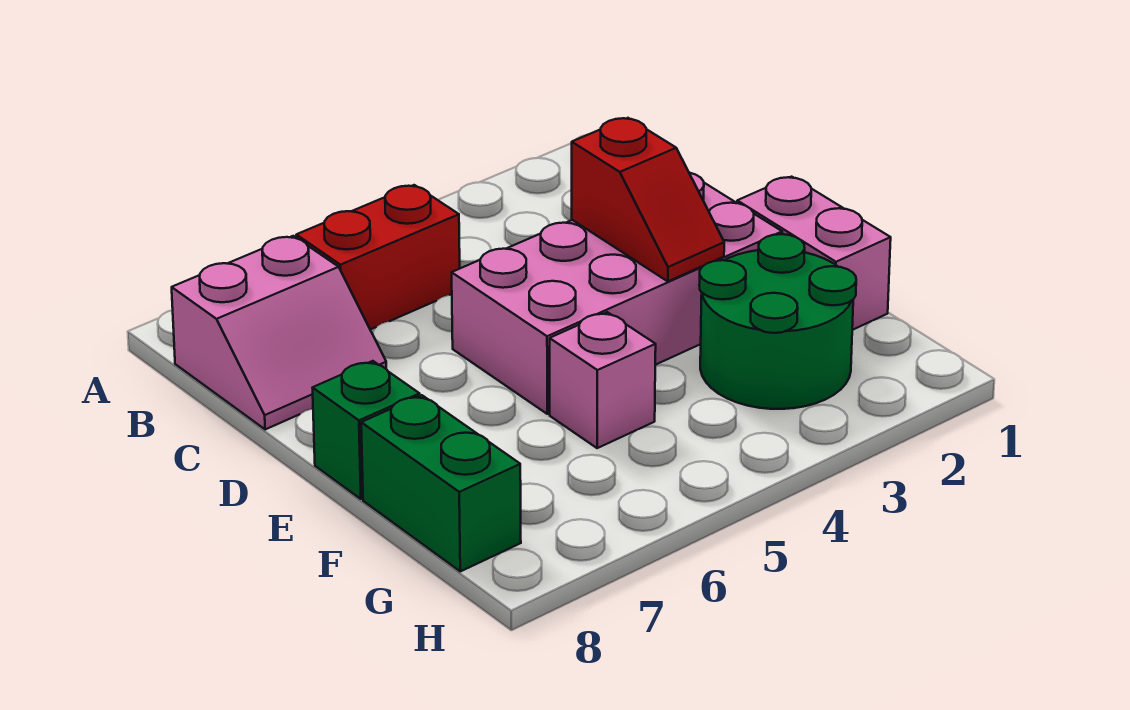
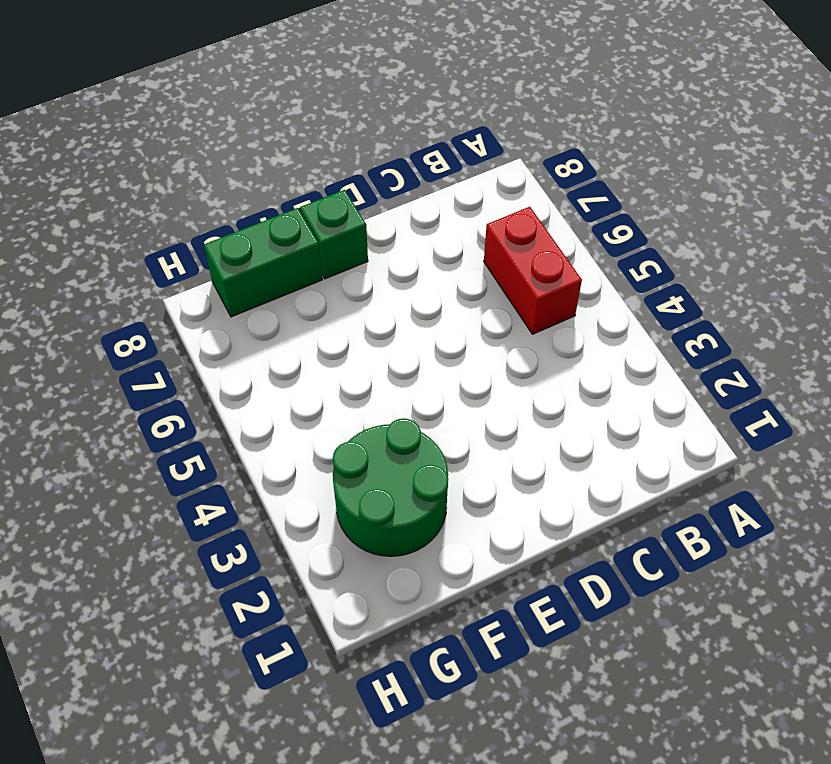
none -> pink 2x2 slope [172,236,386,429]
none -> pink 2x4 brick [452,173,782,414]

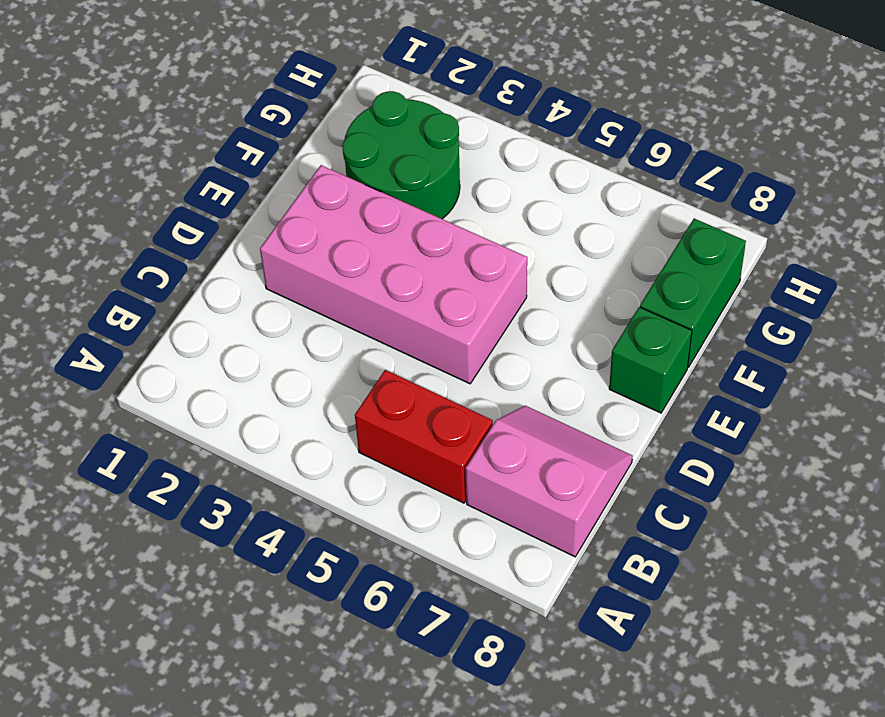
none -> pink 1x2 brick [737,177,891,330]
none -> pink 1x1 brick [550,312,656,448]

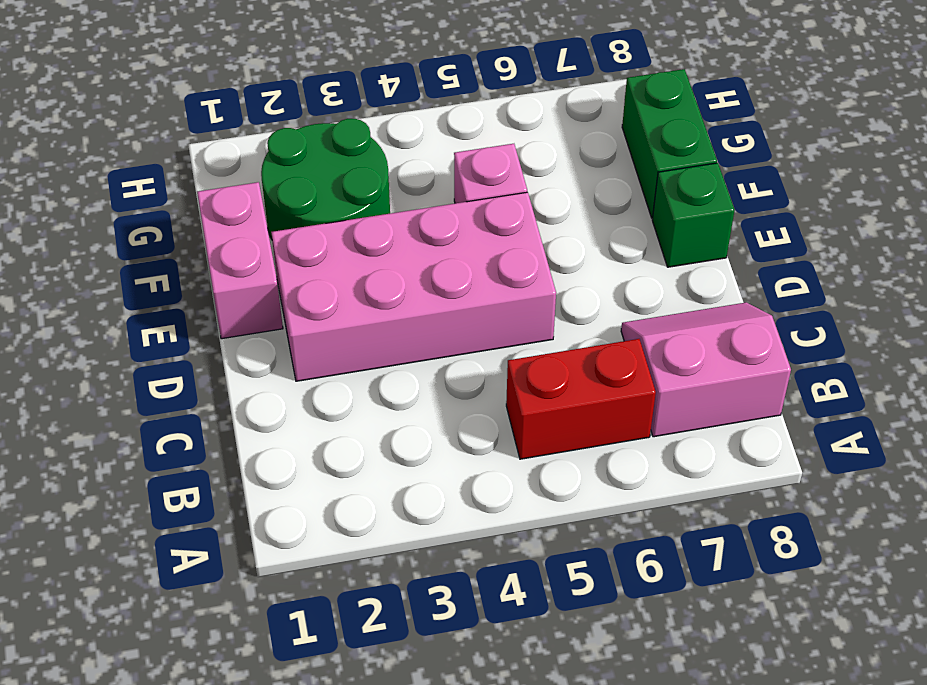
none -> red 1x2 slope [572,118,724,281]

